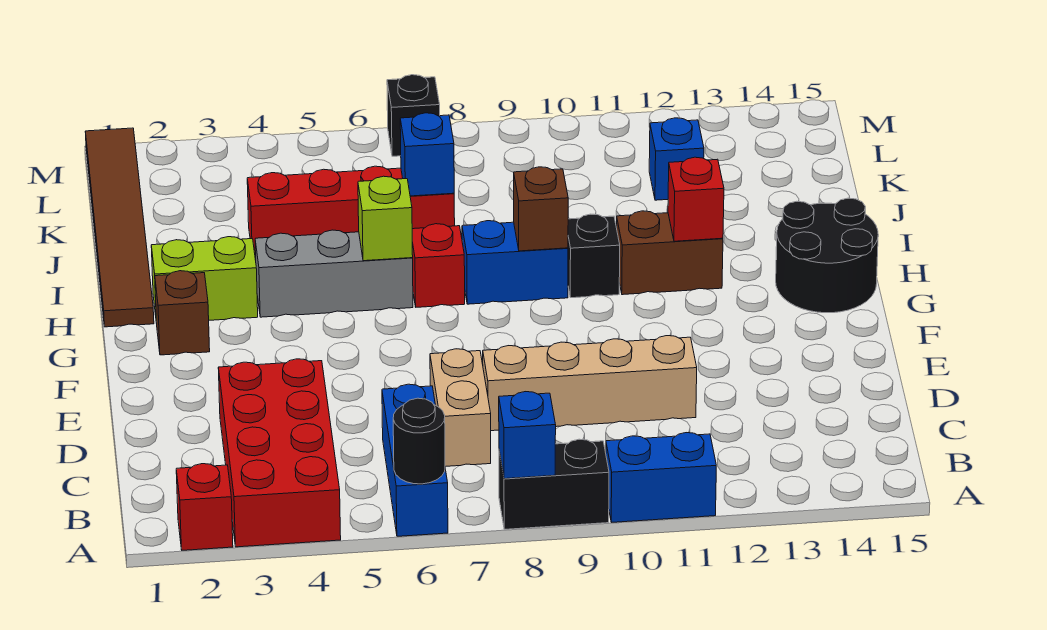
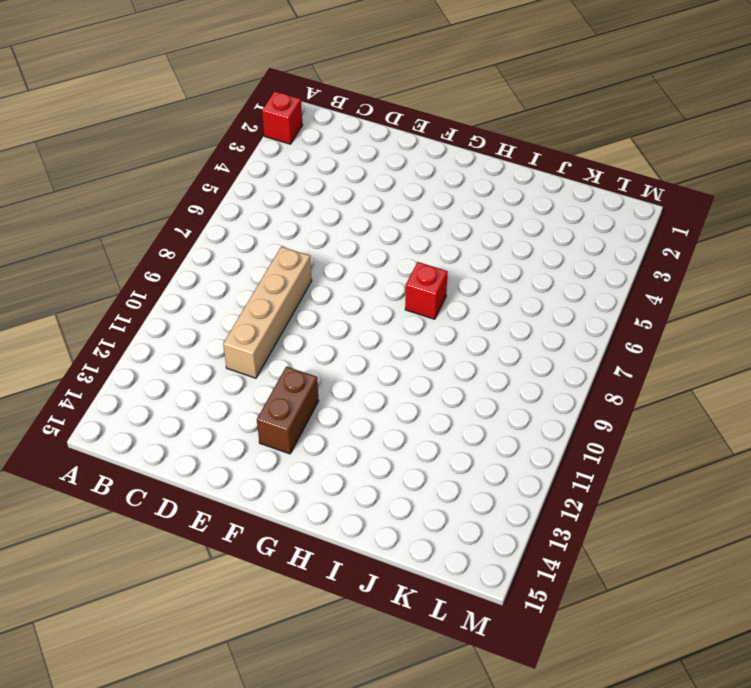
brown 1x2 brick [257,367,319,454] -> brown 1x2 brick moved to [617,211,723,295]
none -> red 2x4 brick [218,359,341,547]
none -> blue 1x3 brick [382,384,448,536]
none -> black 1x2 brick [499,439,609,529]

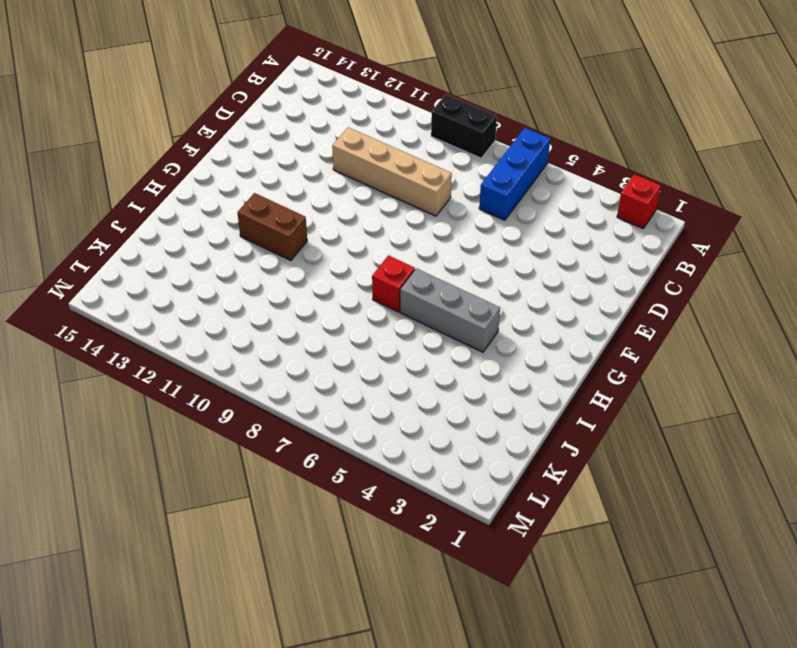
none -> red 2x4 brick [218,359,341,547]
none -> blue 1x2 brick [606,433,716,522]
none -> tan 1x2 brick [430,349,491,466]

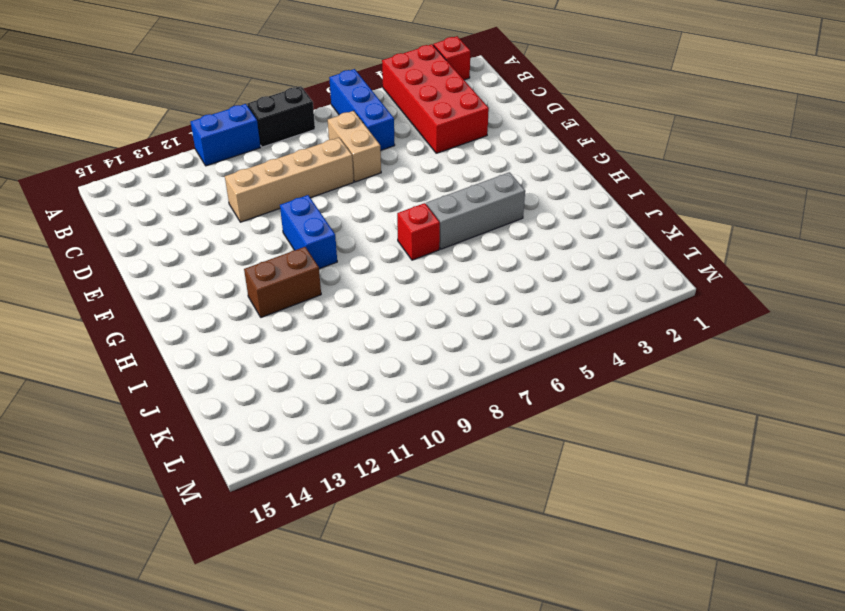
blue 1x2 brick [280,195,337,269] -> blue 1x2 brick turned to [462,221,568,304]
none -> brown 1x1 brick [155,271,210,355]
none -> black 2x2 round brick [776,198,878,313]
none -> brown 1x6 tile [85,128,154,327]

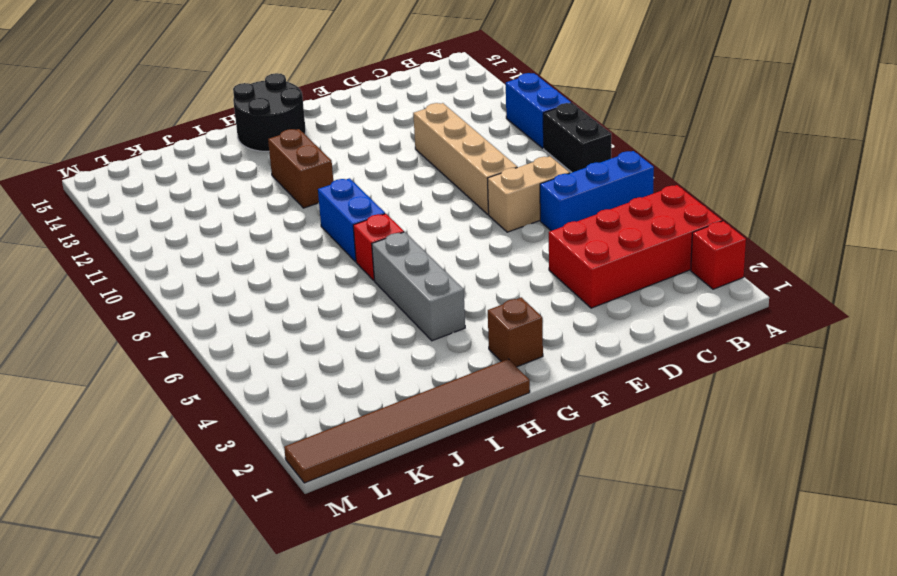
none -> lime 1x2 brick [151,237,258,320]
none -> black 1x1 brick [568,214,620,298]
none -> red 1x4 brick [247,166,455,255]

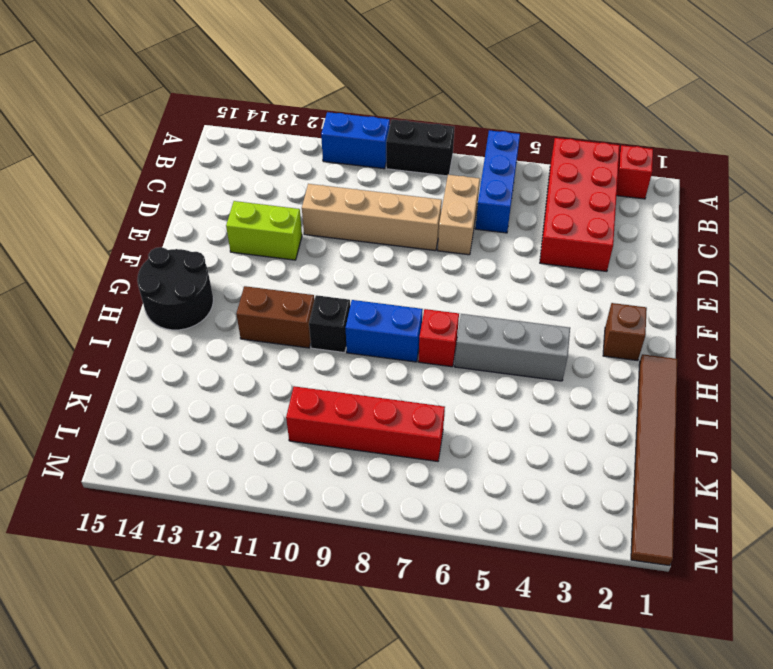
lime 1x2 brick [226,201,302,260] -> lime 1x2 brick moved to [151,237,258,320]
red 1x4 brick [286,386,445,461] -> red 1x4 brick moved to [247,166,455,255]
none -> blue 1x1 brick [649,118,704,200]
none -> black 1x1 brick [387,75,440,156]
none -> black 1x1 round brick [393,398,445,484]

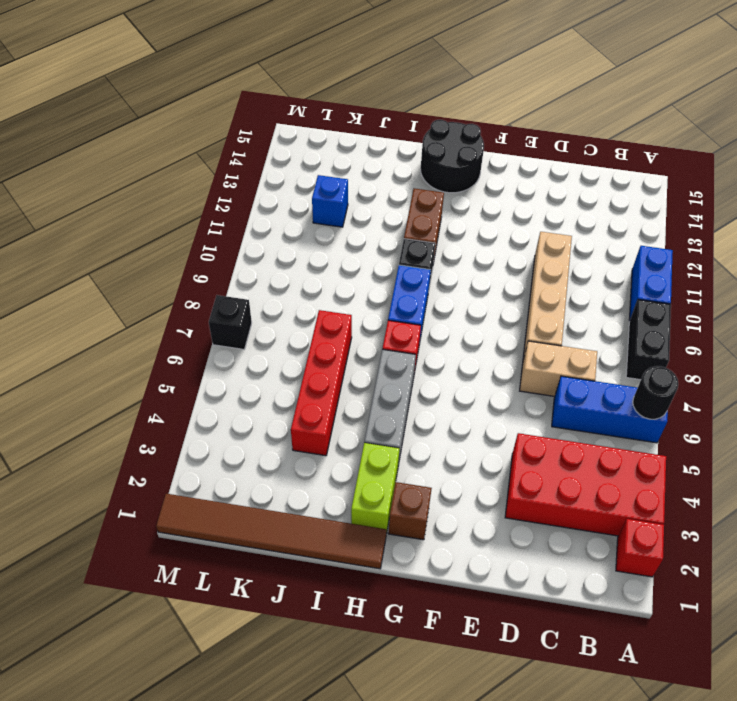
none -> blue 1x1 brick [499,392,556,479]
none -> lime 1x1 brick [358,176,413,261]
none -> brown 1x1 brick [514,167,568,251]

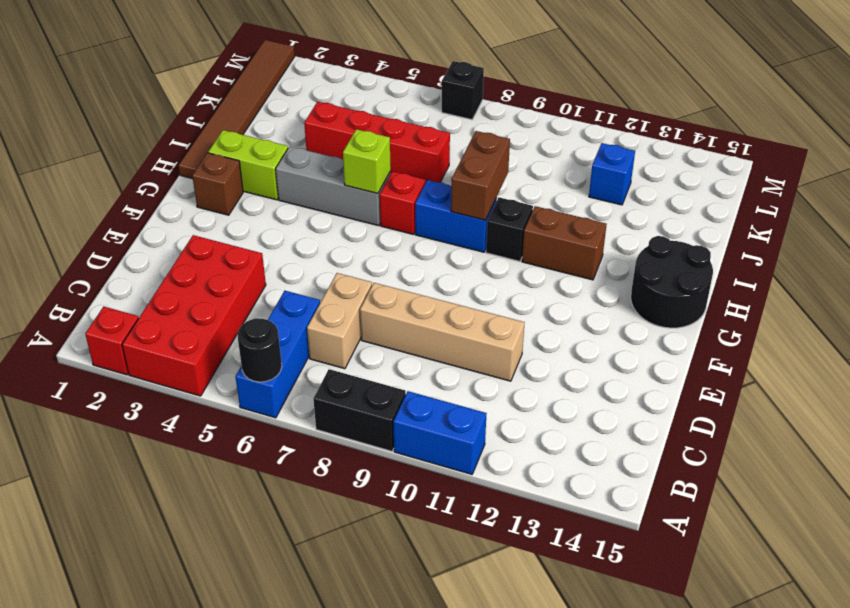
brown 1x2 brick [451,131,510,220] -> brown 1x1 brick [514,167,568,251]
none -> blue 1x1 brick [499,392,556,479]
none -> red 1x1 brick [668,157,724,241]
none -> blue 1x1 brick [400,113,454,196]

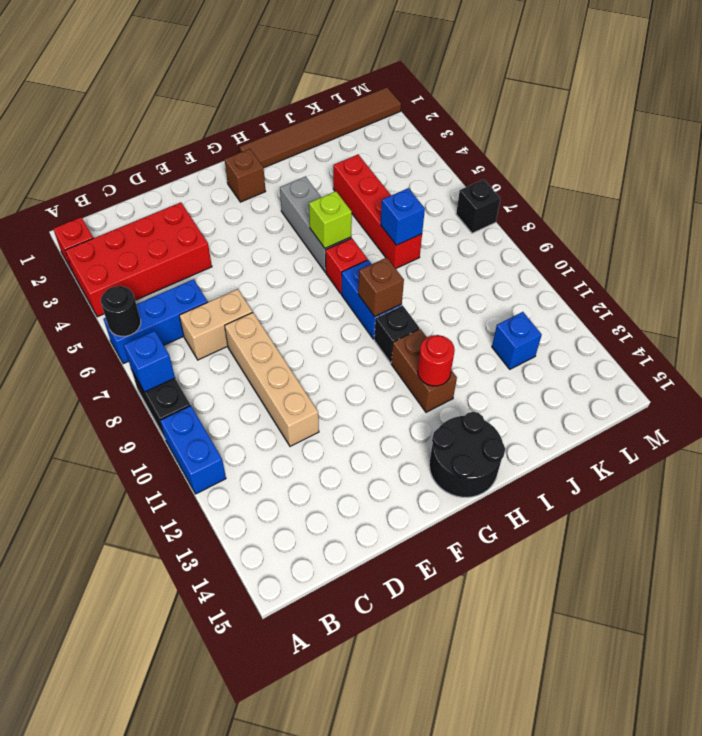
red 1x1 round brick [418,335,455,386] -> red 1x1 brick [668,157,724,241]
none -> lime 1x2 brick [151,237,258,320]

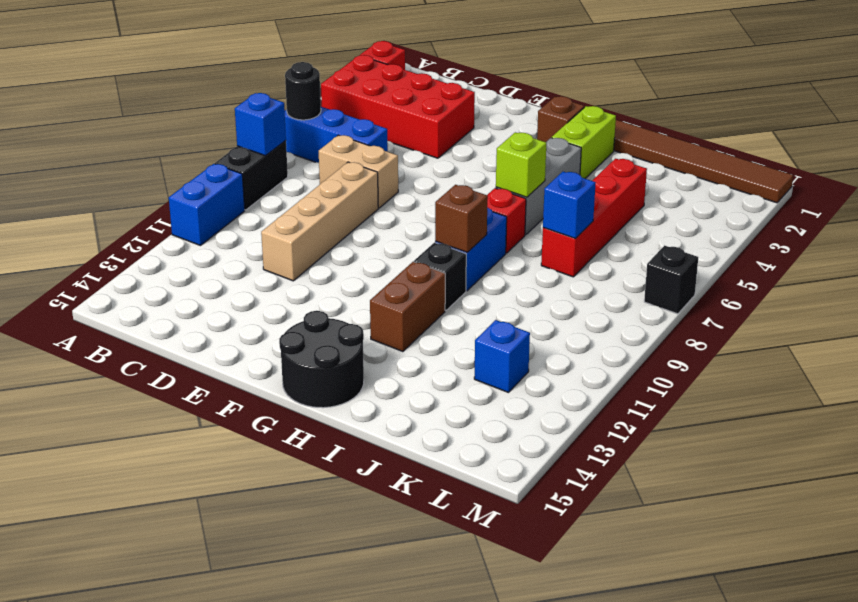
none -> red 1x1 brick [668,157,724,241]

